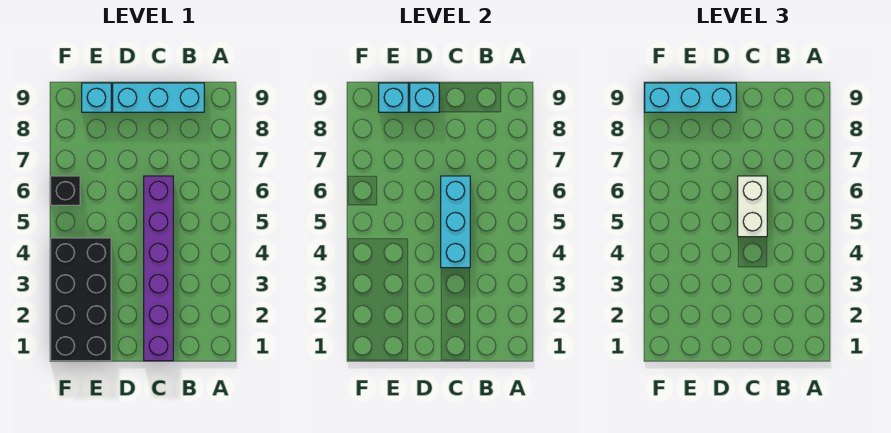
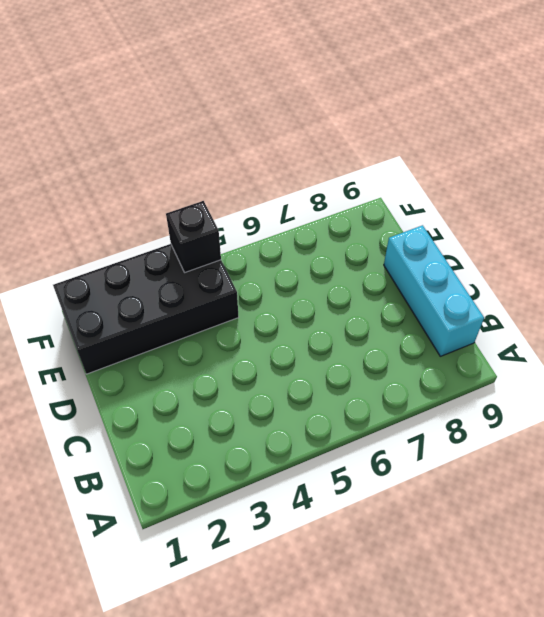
black 1x1 brick [166,201,221,272] -> black 1x1 brick moved to [51,176,80,205]
none -> purple 1x6 brick [144,176,173,361]
none -> cyan 1x1 brick [82,83,111,112]

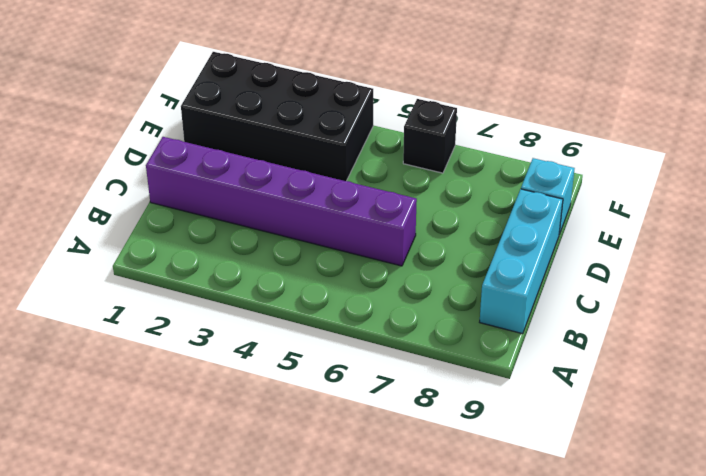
none -> cyan 1x3 brick [441,176,470,268]
none -> cyan 1x1 brick [410,83,439,112]

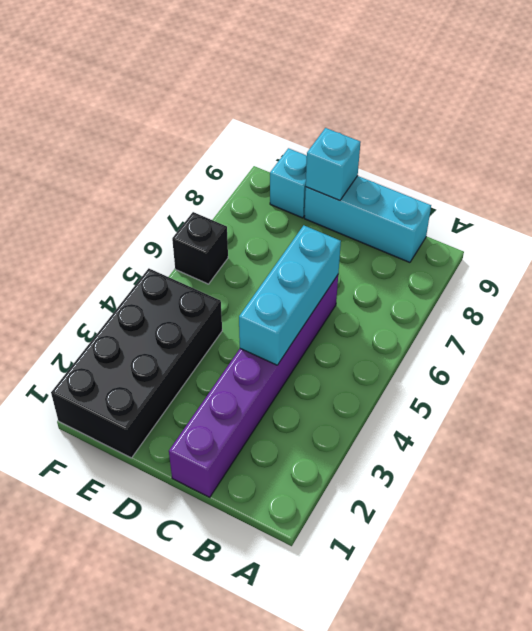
none -> cyan 1x1 brick [379,83,408,112]
none -> white 1x2 brick [738,176,767,237]

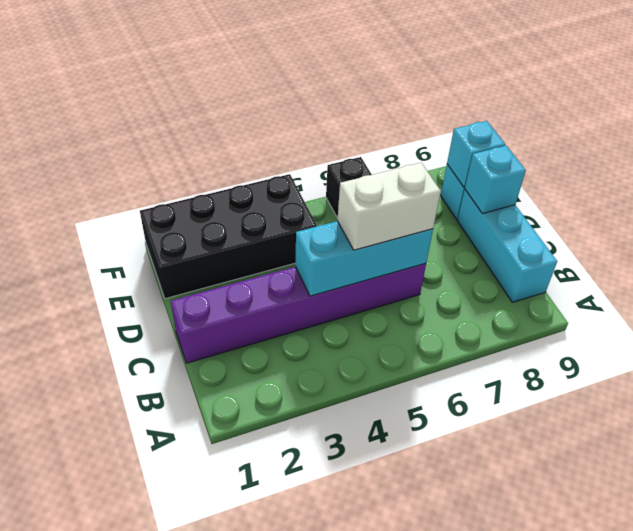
none -> cyan 1x3 brick [645,83,736,112]

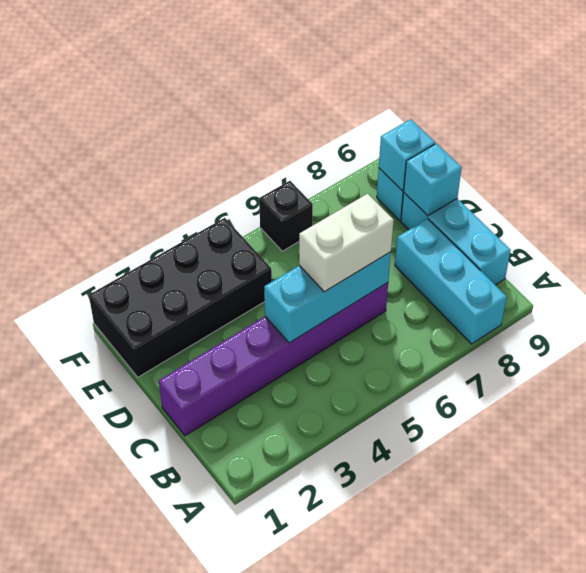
cyan 1x3 brick [395,219,507,344] -> cyan 1x3 brick moved to [645,83,736,112]

